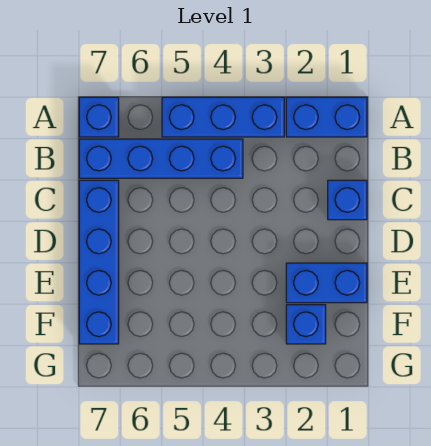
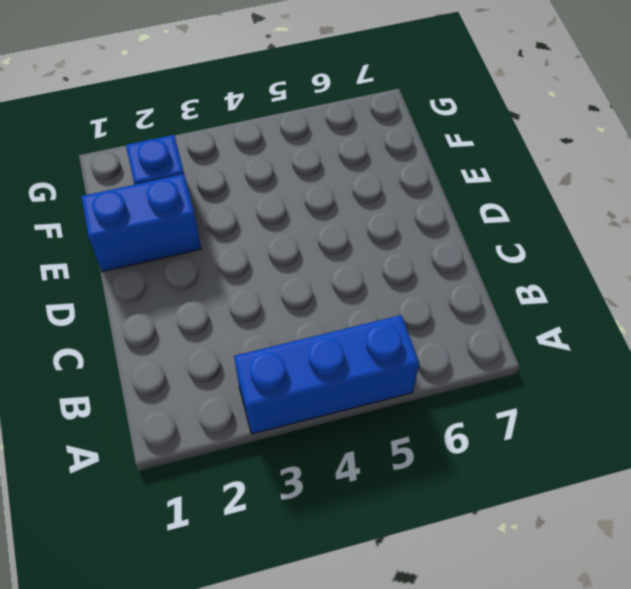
none -> blue 1x2 brick [286,97,367,137]
none -> blue 1x1 brick [79,97,119,137]

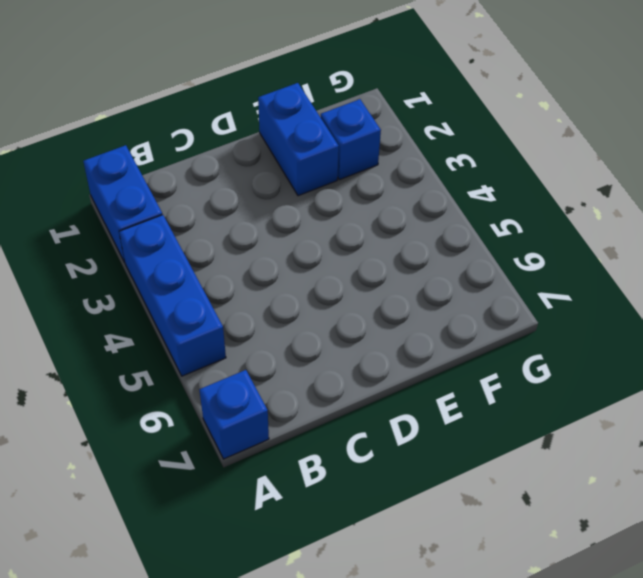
none -> blue 1x4 brick [79,139,243,178]
none -> blue 1x1 brick [328,180,367,220]

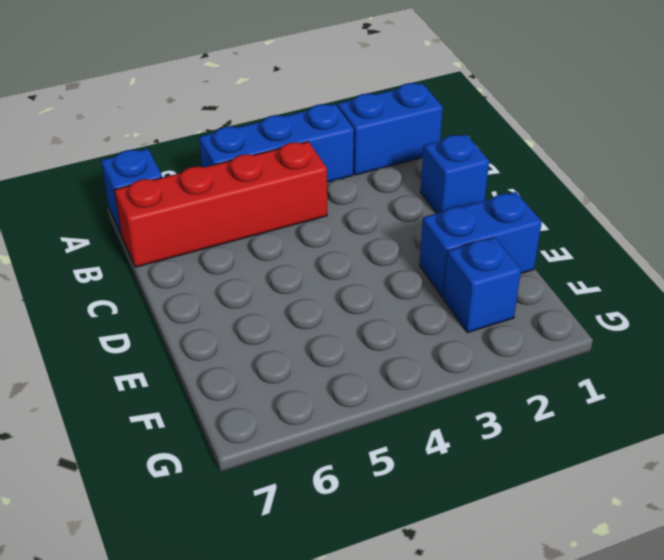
red 1x4 brick [115,142,327,267] -> blue 1x4 brick [79,139,243,178]
none -> blue 1x4 brick [79,180,119,344]

